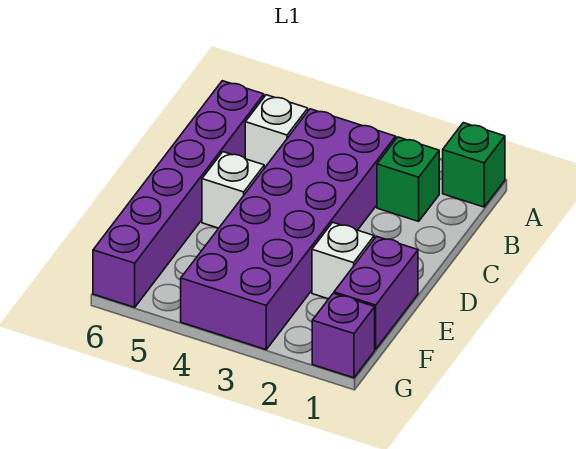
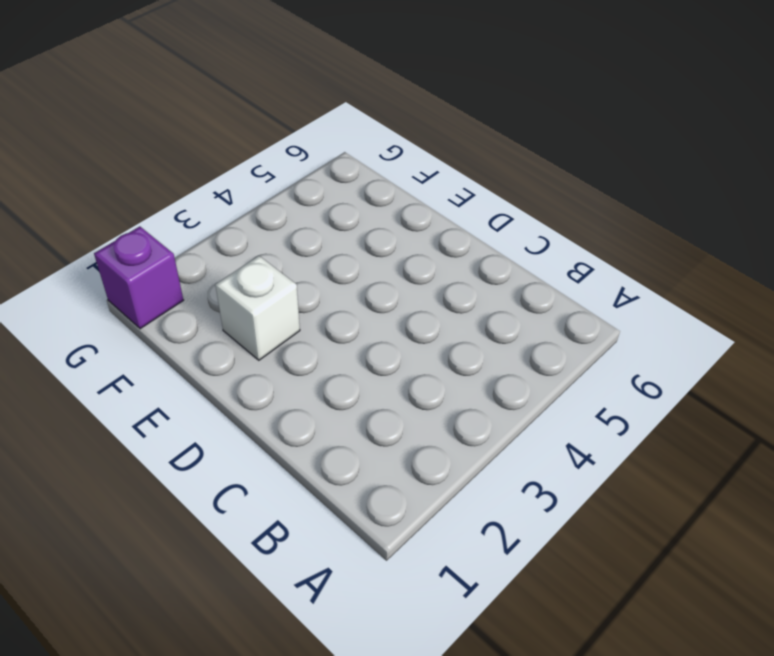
none -> green 1x1 brick [443,123,505,207]
none -> green 1x1 brick [377,137,439,221]

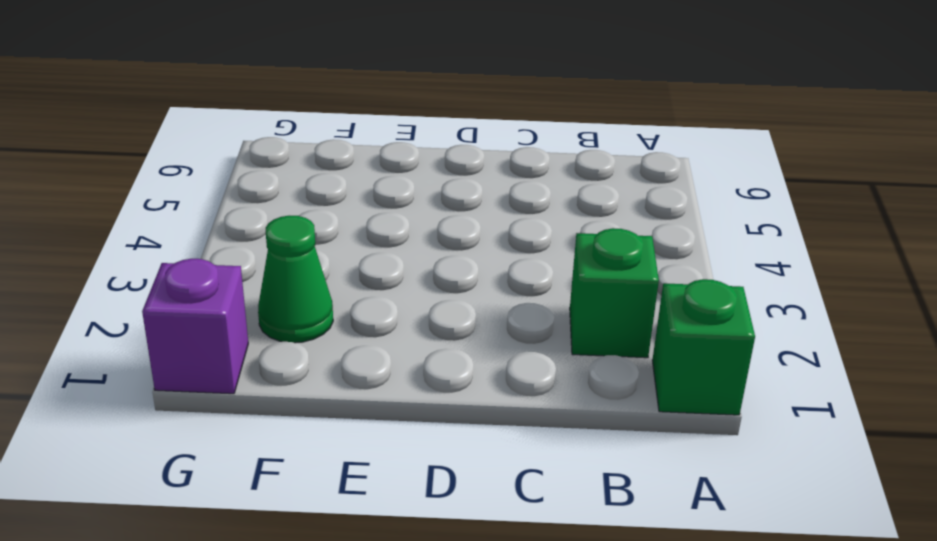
green 1x1 cone [258,216,333,343] -> none
none -> purple 2x6 brick [181,109,396,350]
none -> white 1x1 brick [245,95,308,168]

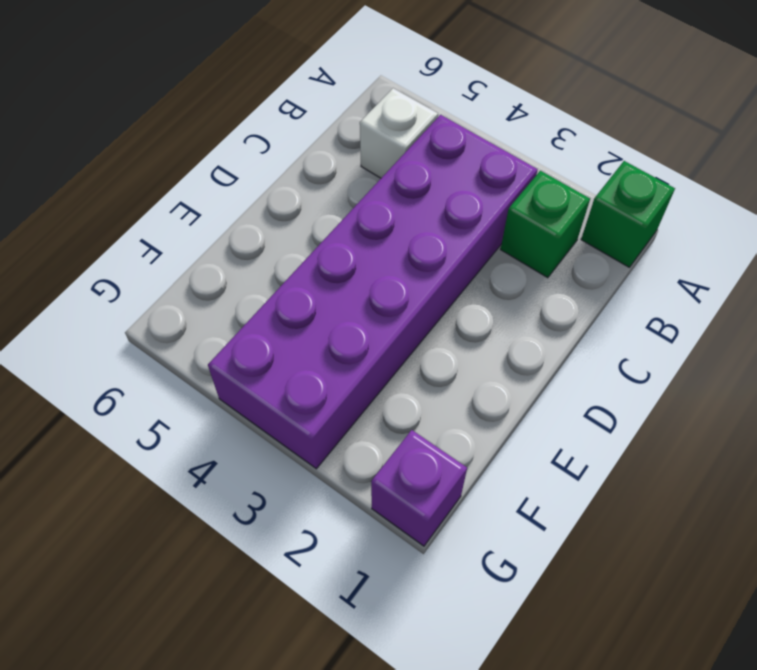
none -> purple 1x6 brick [93,81,264,307]
none -> white 1x1 brick [202,152,264,228]

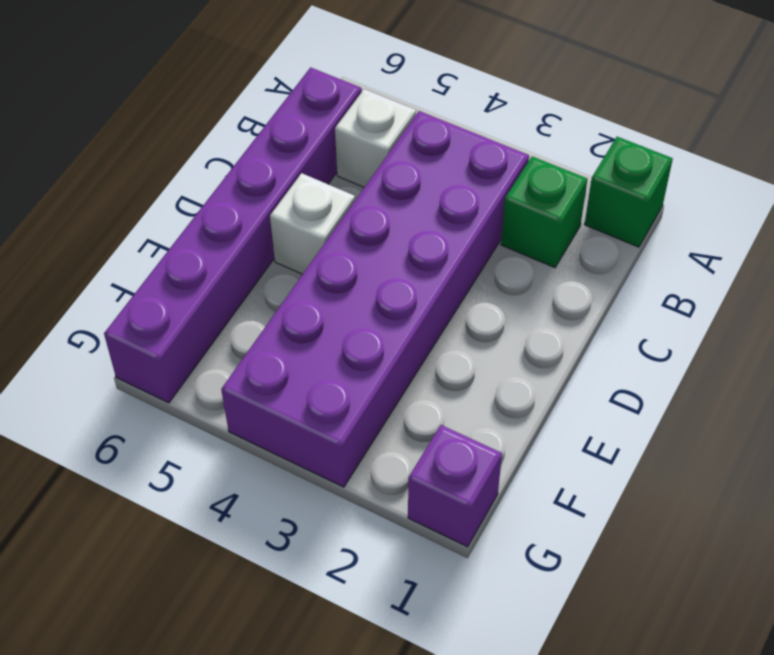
none -> purple 1x2 brick [334,236,418,349]
none -> white 1x1 brick [312,222,374,299]

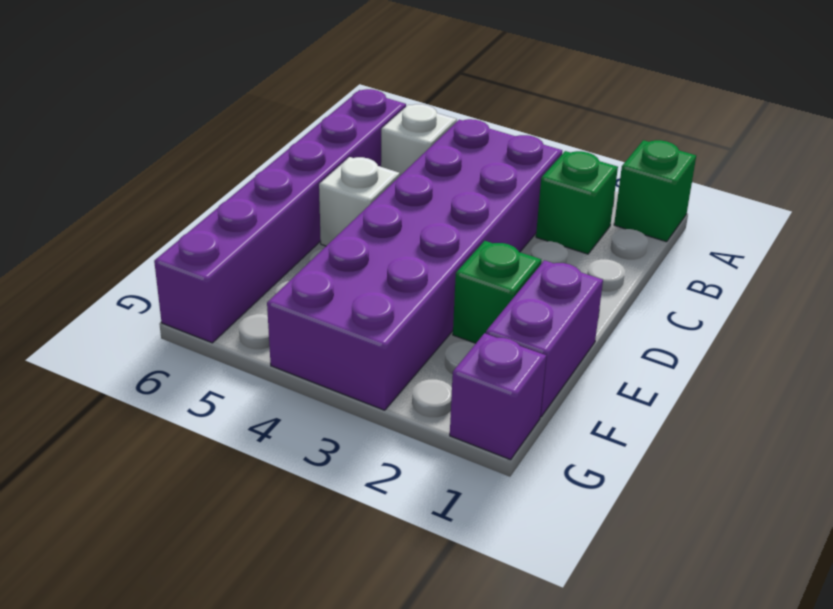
green 1x1 brick [453,241,541,343] -> white 1x1 brick [312,222,374,299]

